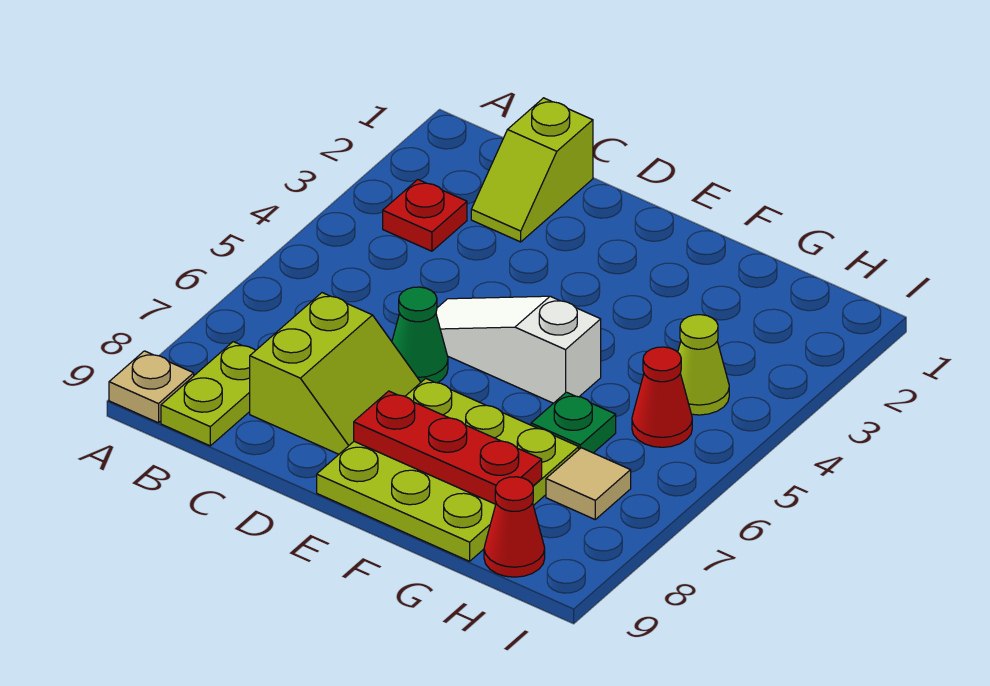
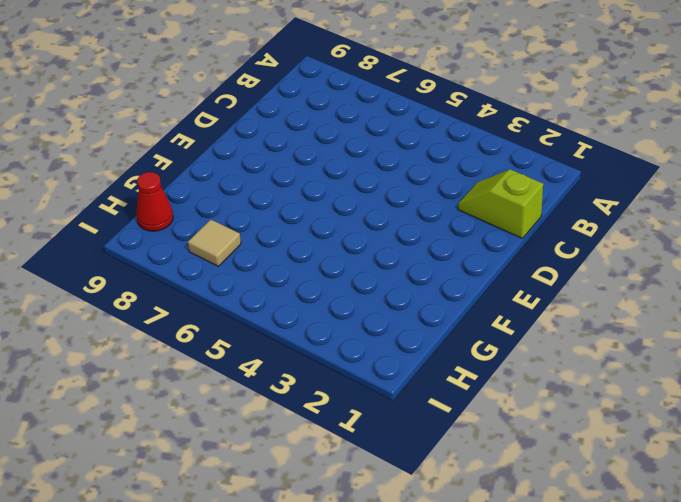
none -> tan 1x1 plate [109,351,194,423]
none -> red 1x1 plate [383,180,467,251]
none -> lime 1x2 plate [161,342,255,446]

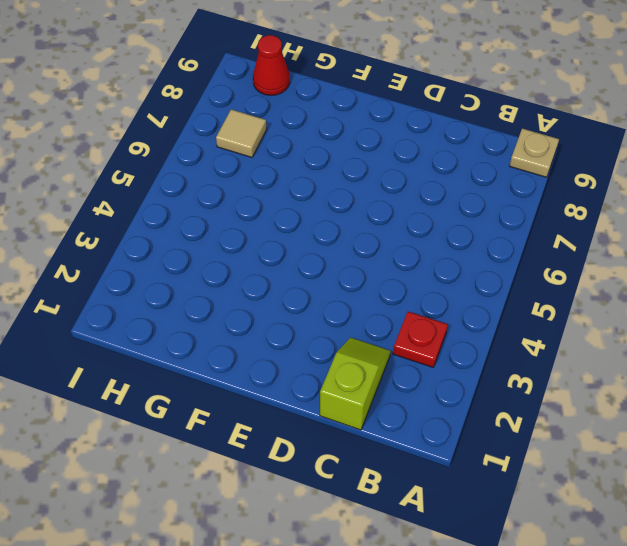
none -> lime 1x2 plate [161,342,255,446]
none -> lime 2x2 slope [250,293,421,454]
none -> white 1x3 slope [436,296,601,403]

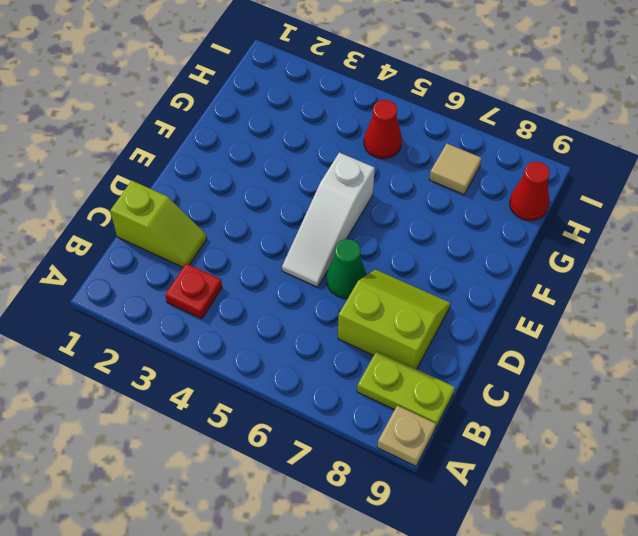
none -> lime 3x3 plate [317,378,579,561]
none -> green 1x1 plate [531,392,616,453]
none -> lime 1x1 cone [678,315,729,415]

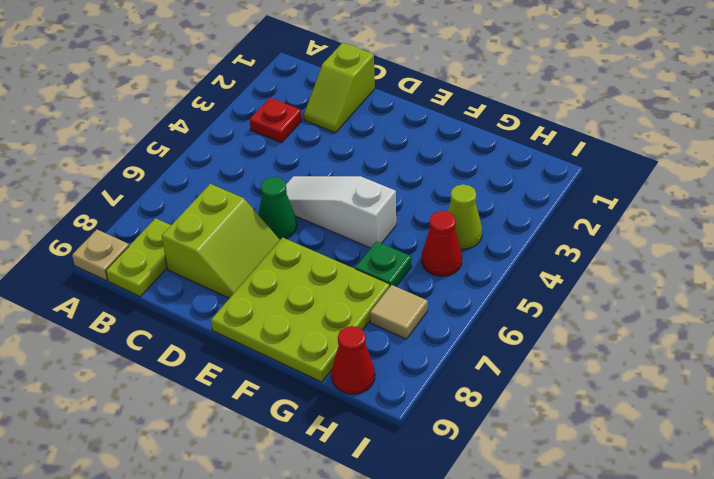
none -> red 1x3 plate [354,391,542,504]

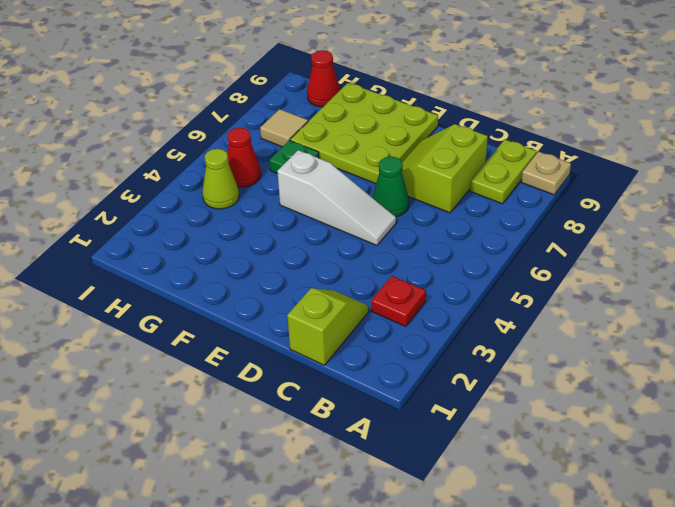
none -> red 1x3 plate [354,391,542,504]

